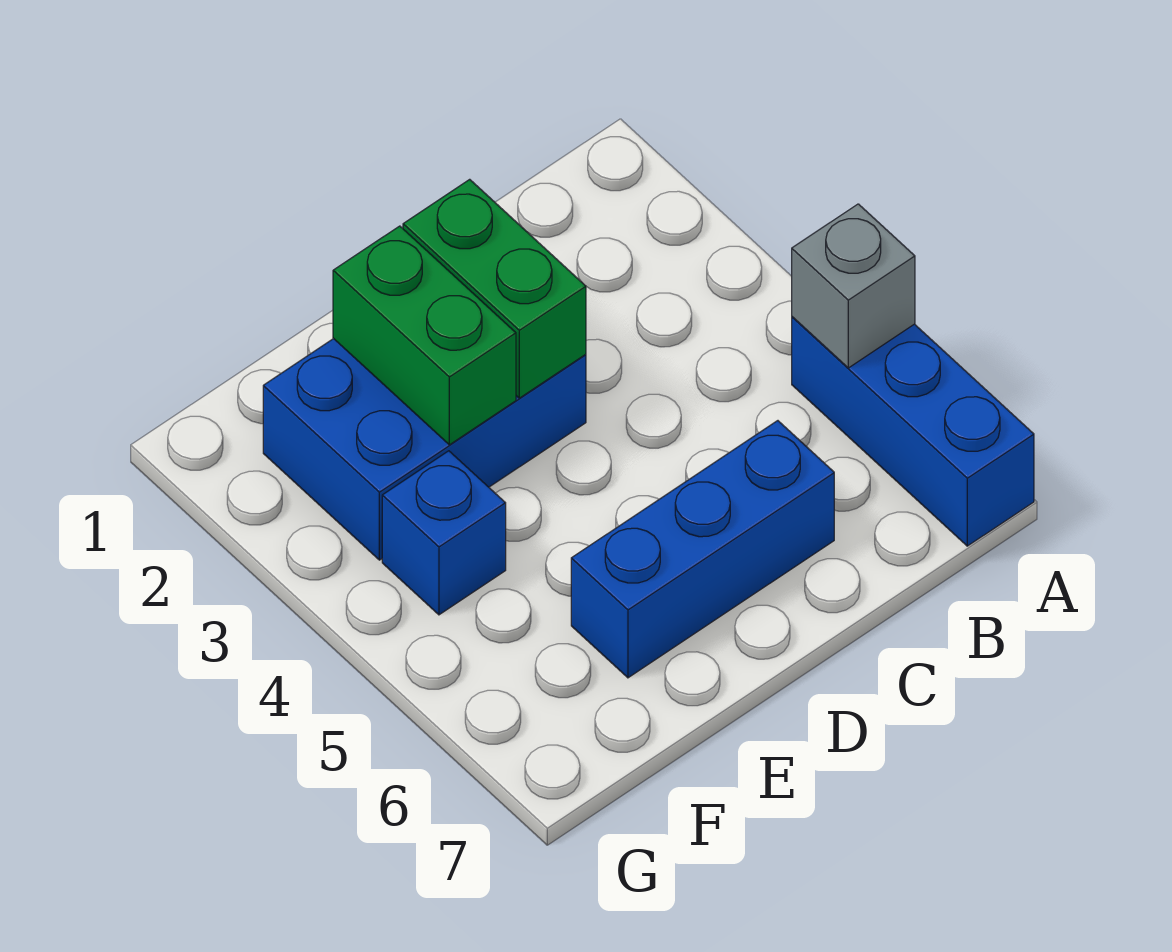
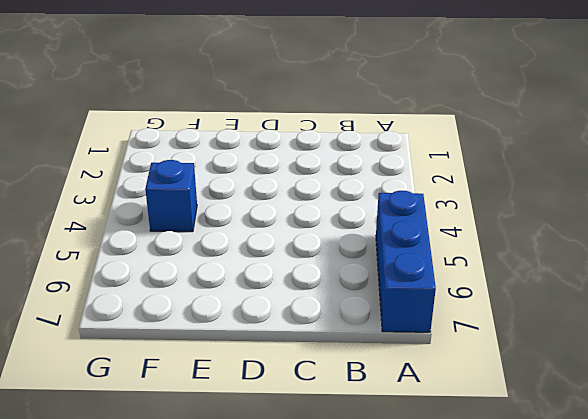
none -> blue 1x3 brick [571,421,834,678]
none -> blue 2x3 brick [263,339,586,560]

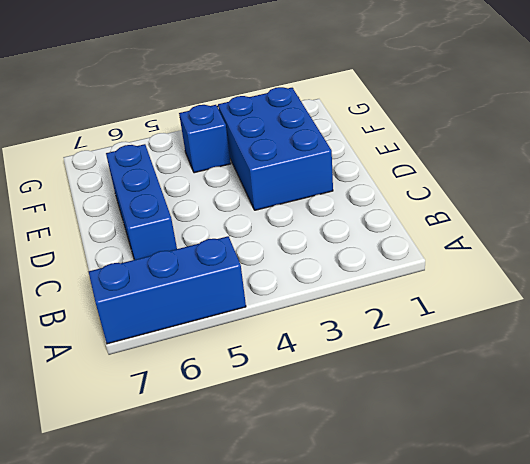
none -> grey 1x1 brick [792,204,915,368]
none -> green 1x2 brick [403,179,586,398]

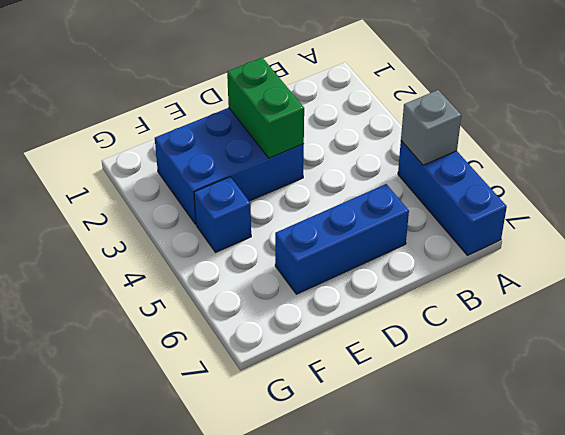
none -> green 1x2 brick [333,226,516,445]

